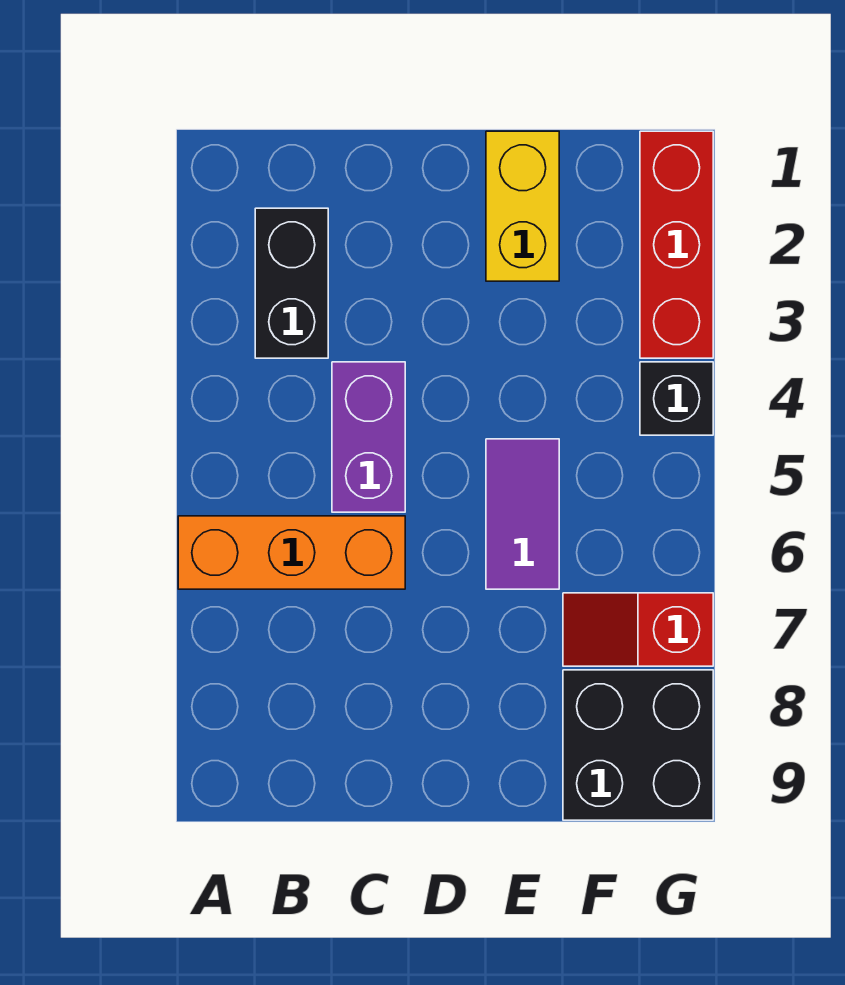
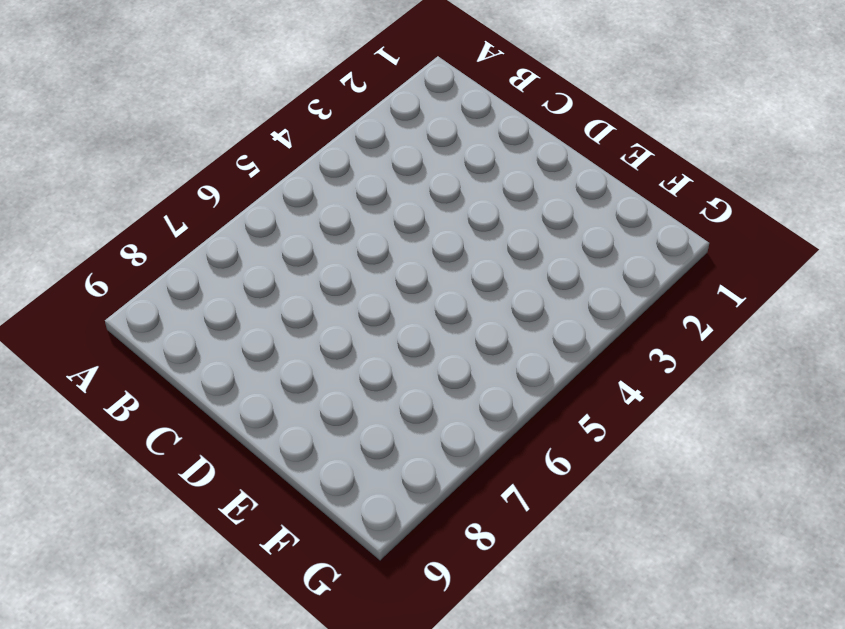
none -> orange 1x3 brick [178,516,405,589]
none -> black 1x2 brick [255,208,328,358]

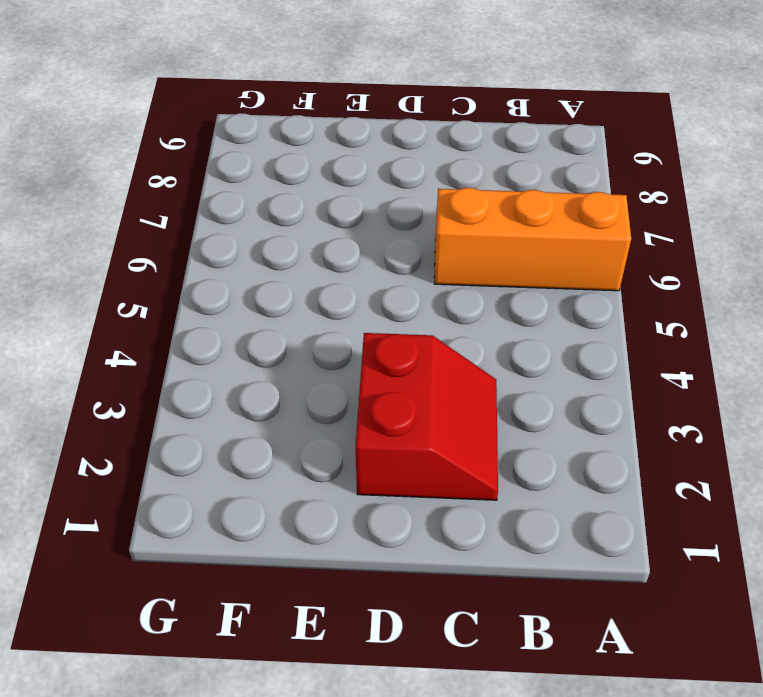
red 2x2 slope [356,333,498,500] -> none
none -> black 1x2 brick [255,208,328,358]
none -> purple 1x2 brick [332,362,405,512]

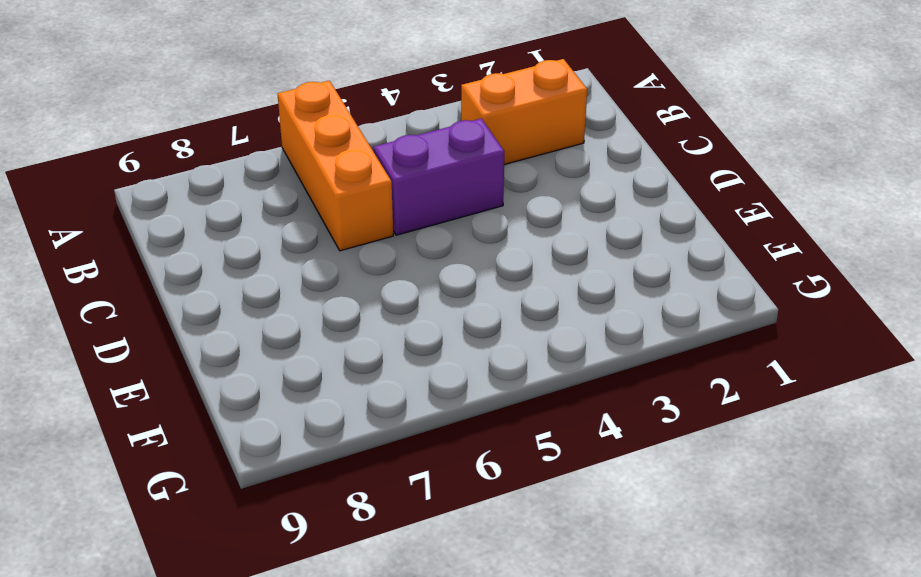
orange 1x2 brick [461,59,587,165] -> black 1x2 brick [255,208,328,358]
none -> yellow 1x2 brick [486,131,559,281]
none -> purple 1x2 tile [486,439,559,589]

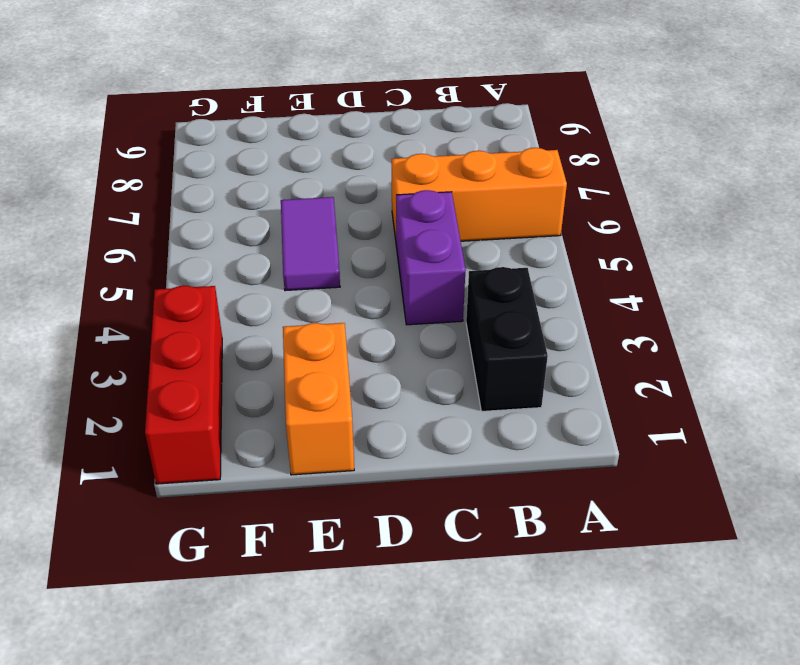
orange 1x2 brick [283,323,354,475] -> yellow 1x2 brick [486,131,559,281]
none -> red 1x2 slope [563,593,713,666]
none -> black 2x2 brick [563,670,713,820]

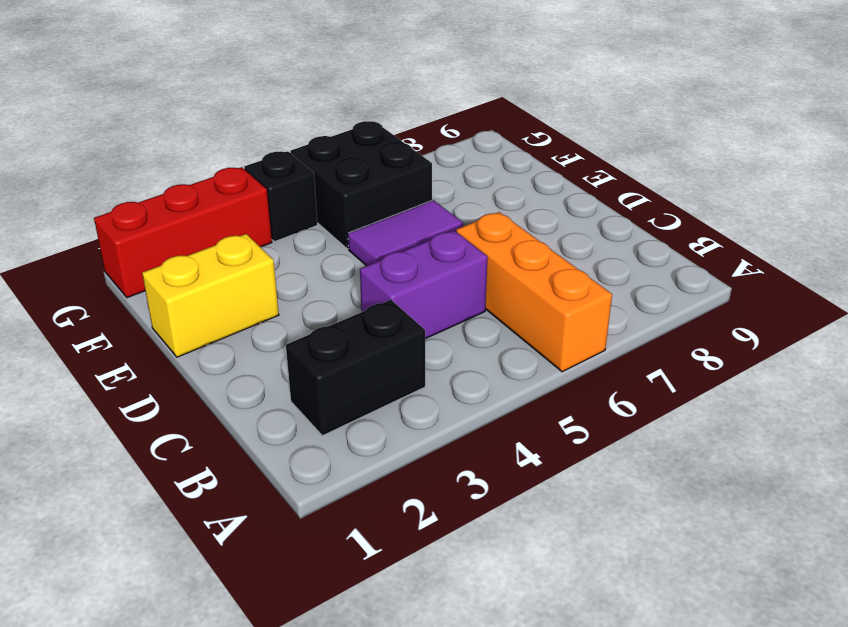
black 2x2 brick [290,121,432,249] -> black 2x2 brick moved to [563,670,713,820]
none -> red 1x2 slope [563,593,713,666]

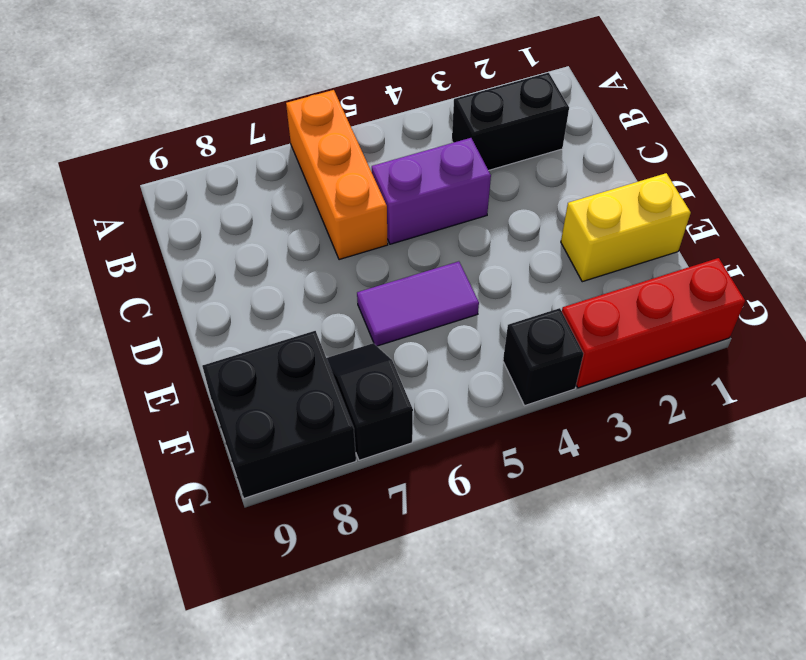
black 1x2 slope [327,343,413,460] -> red 1x2 slope [563,593,713,666]

